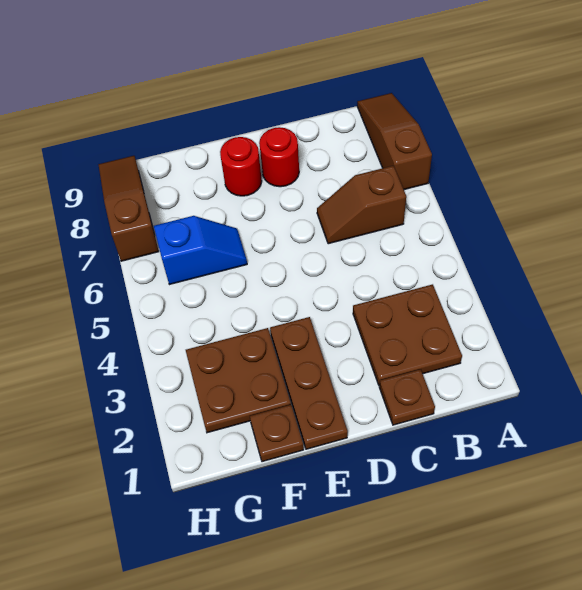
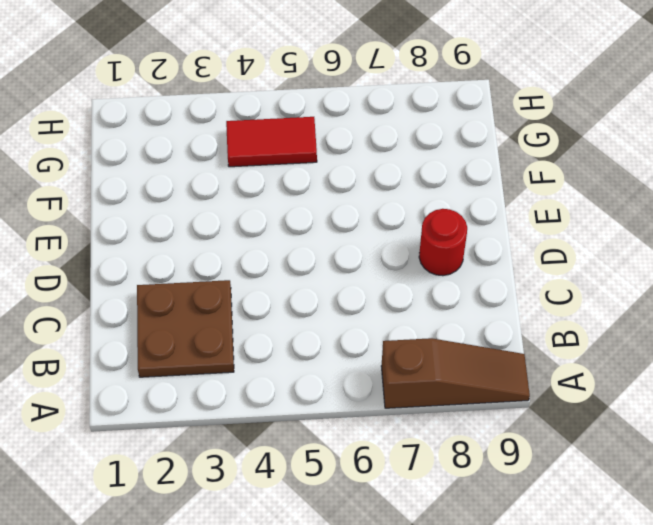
red 1x2 tile [226,117,317,167] -> none
none -> brown 1x2 slope [317,166,406,244]
none -> brown 1x1 plate [379,369,435,425]

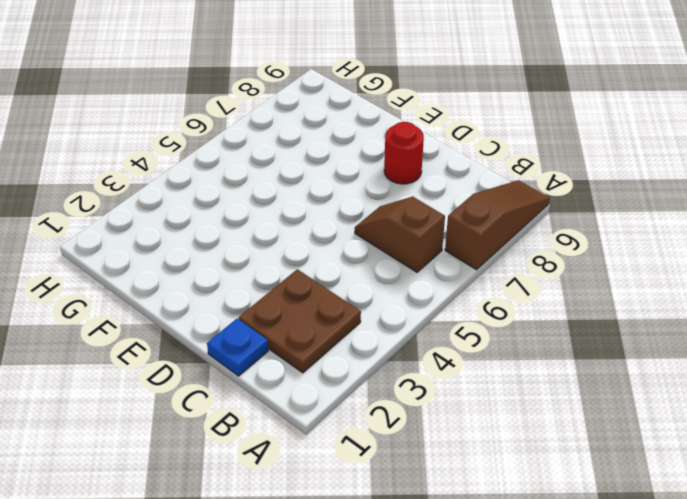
blue 1x1 plate [207,319,268,376] -> brown 1x1 plate [379,369,435,425]
none -> brown 1x3 plate [270,317,348,449]
none -> red 1x1 round brick [220,137,262,196]

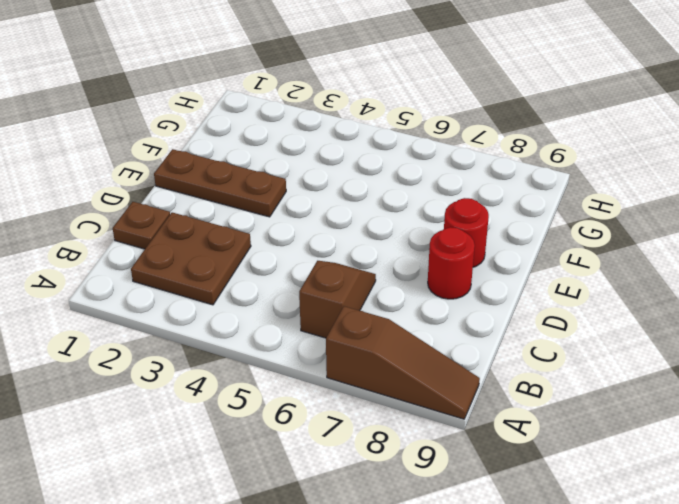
none -> brown 1x1 plate [250,405,304,462]
none -> brown 2x2 plate [186,328,291,433]

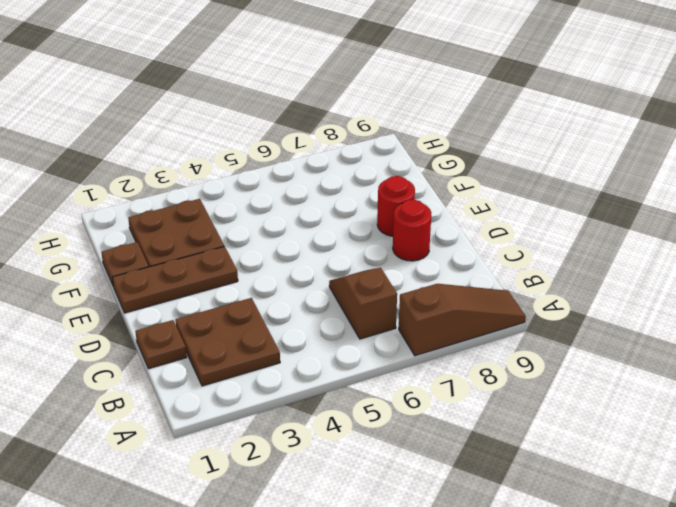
none -> blue 1x2 slope [154,216,247,285]
none -> brown 1x3 slope [98,156,159,261]

